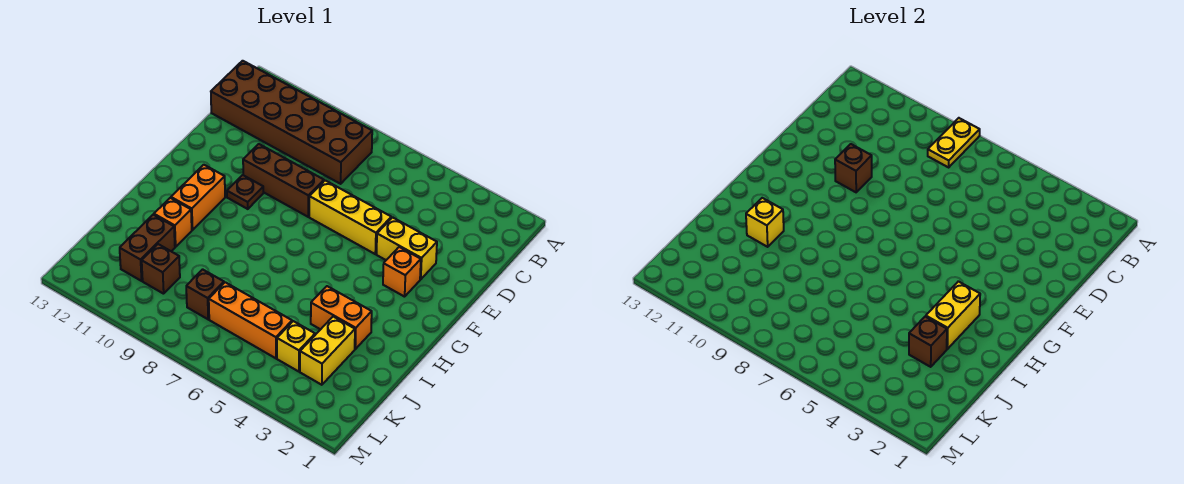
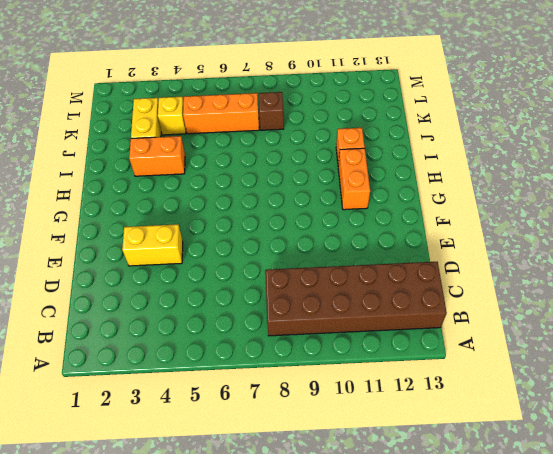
none -> yellow 1x3 brick [309,180,391,254]
none -> brown 1x3 brick [243,144,324,217]
none -> orange 1x1 brick [383,247,421,297]

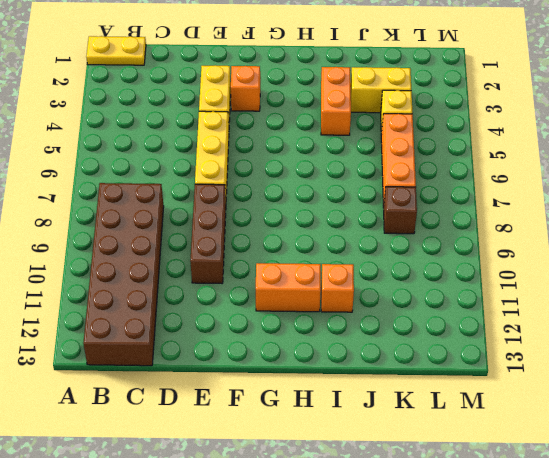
yellow 1x2 plate [86,36,146,65] -> yellow 1x2 plate moved to [928,118,980,167]
none -> brown 1x1 plate [227,175,263,209]
none -> brown 1x2 brick [120,215,175,281]
none -> brown 1x1 brick [142,244,180,294]

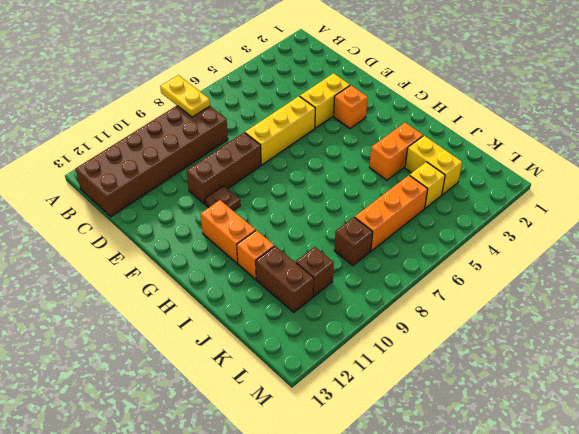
none -> brown 1x1 brick [835,144,872,192]
none -> yellow 1x2 brick [926,281,980,349]
none -> yellow 1x1 brick [746,198,784,247]

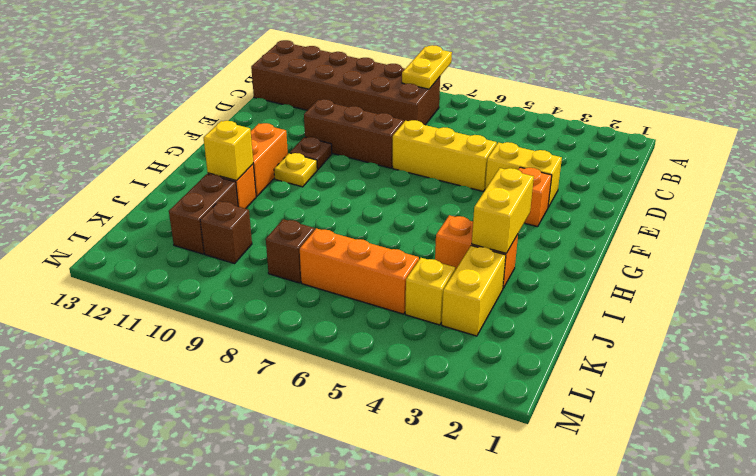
yellow 1x1 plate [274,153,317,187] -> none
none -> brown 1x1 brick [835,144,872,192]
none -> brown 1x1 brick [909,317,947,367]

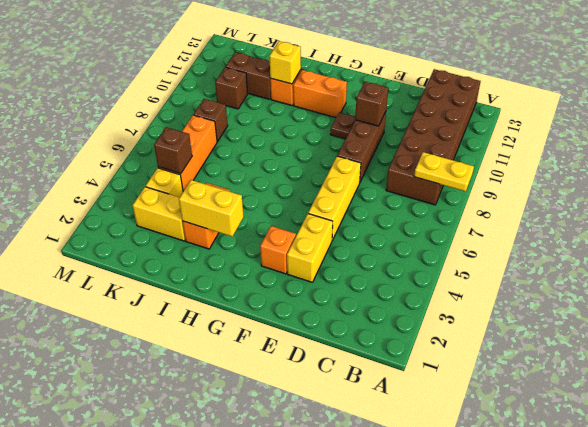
brown 1x1 brick [154,127,192,174] -> brown 1x1 brick moved to [909,317,947,367]

